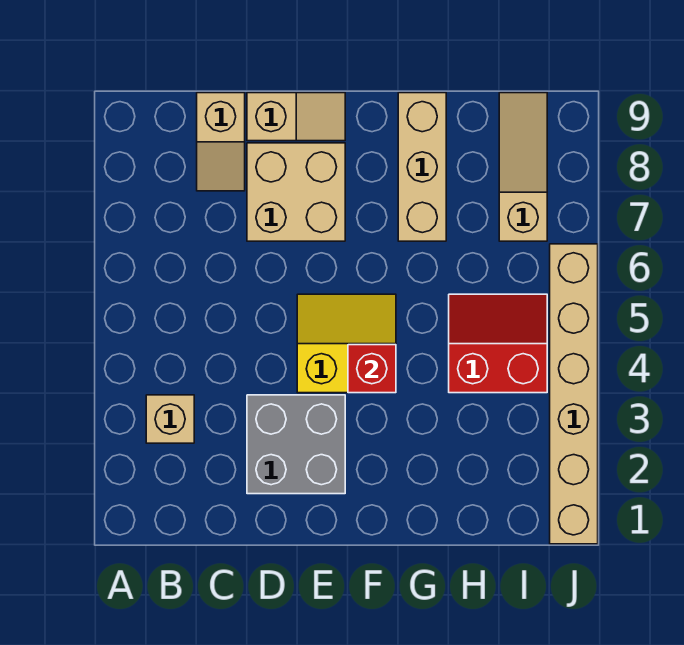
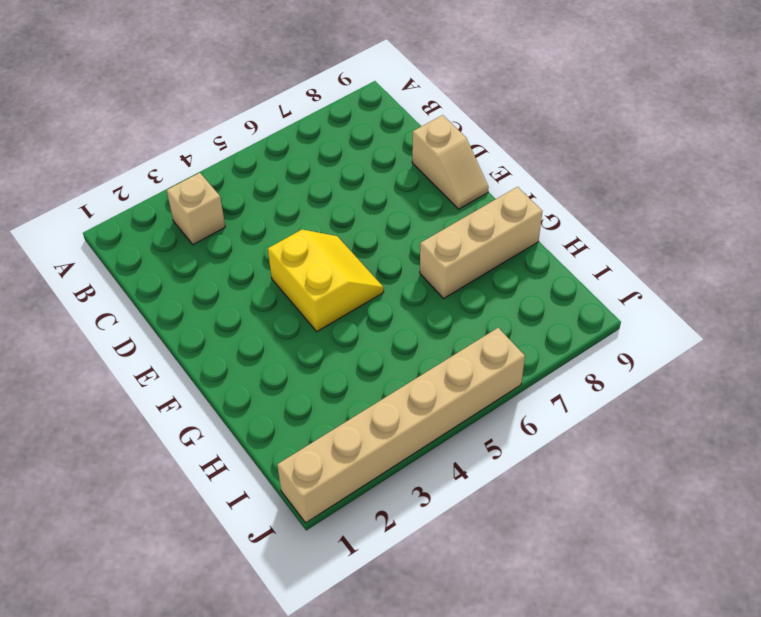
none -> tan 1x2 slope [197,93,245,191]
none -> grey 2x2 brick [247,395,345,494]

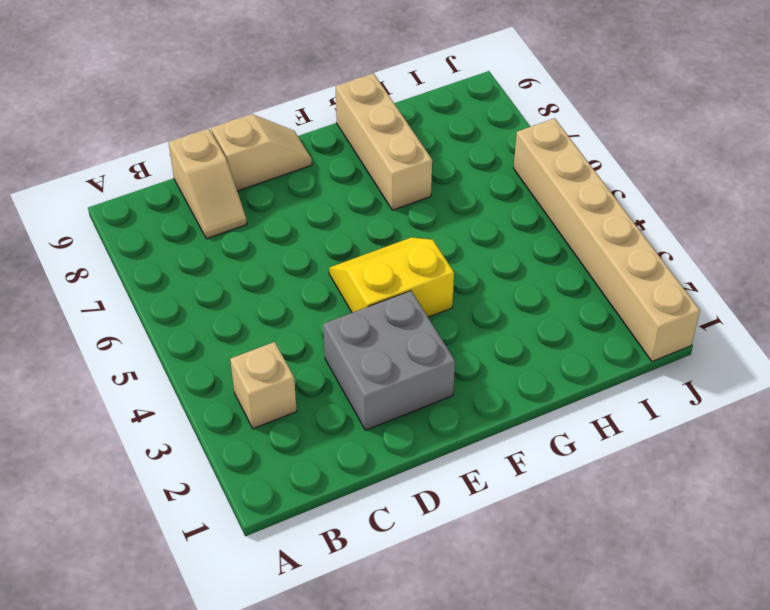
none -> tan 2x2 brick [247,143,345,241]
none -> red 2x2 slope [449,294,547,393]

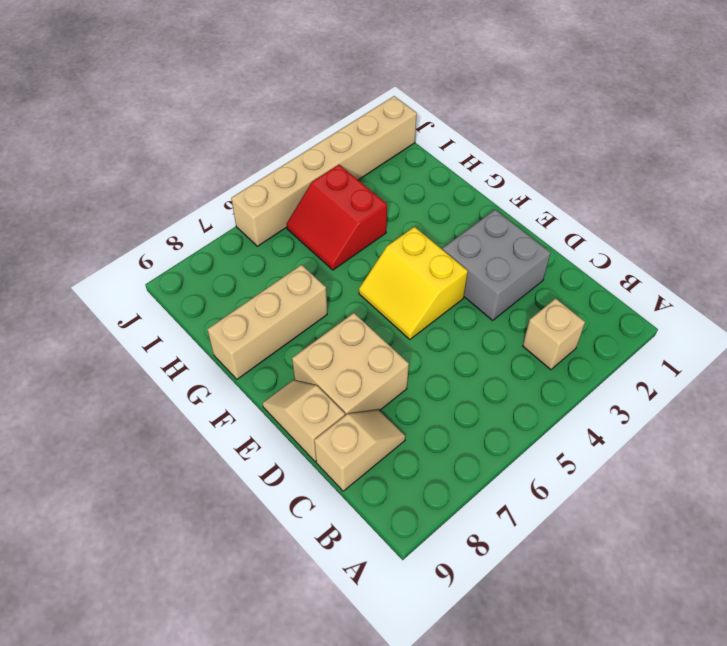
none -> tan 1x3 slope [499,93,547,241]
none -> red 1x1 brick [348,345,396,393]

